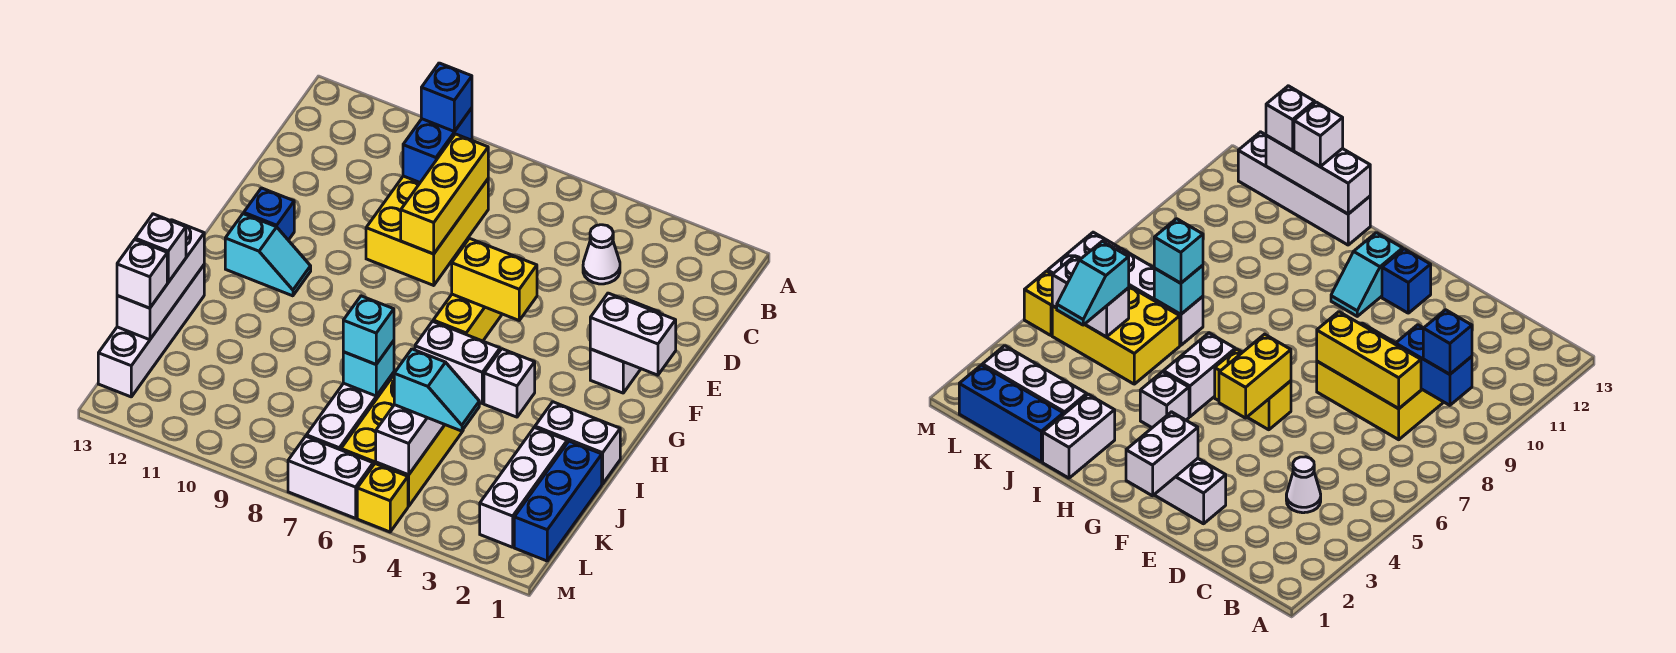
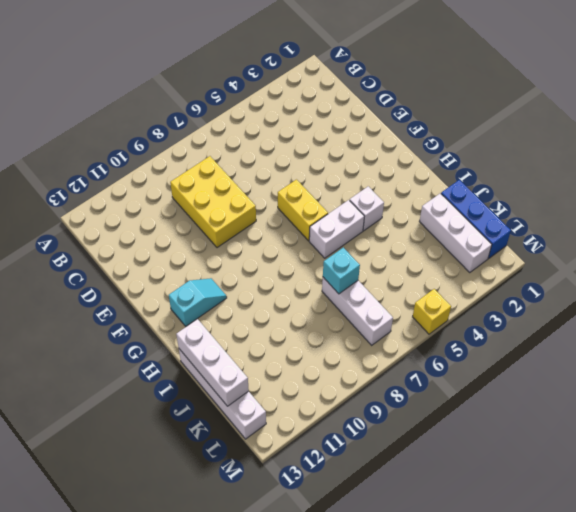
none -> white 1x1 cone [583,225,620,284]
none -> white 1x2 brick [590,299,659,393]
none -> blue 1x1 brick [244,188,294,240]

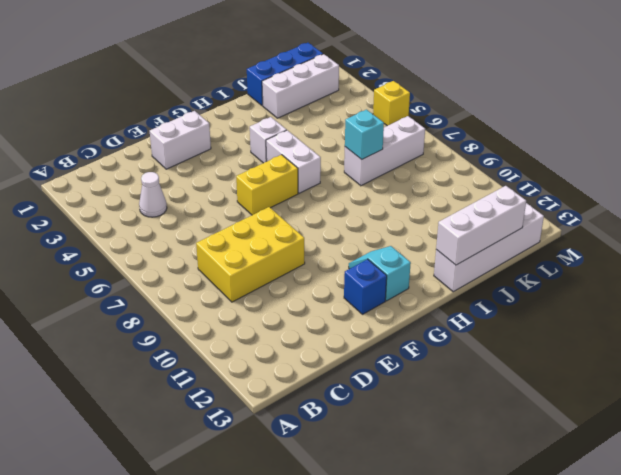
none -> white 1x2 brick [535,402,620,484]
none -> yellow 2x3 brick [341,375,463,506]
none -> white 1x2 brick [288,436,373,518]

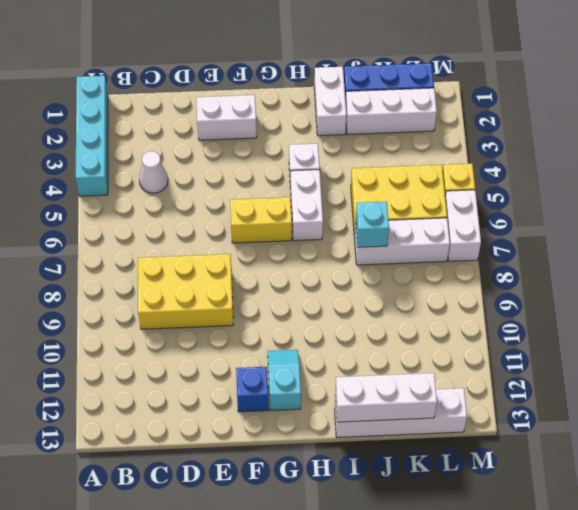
cyan 1x4 brick [76,76,108,196] -> none
none -> blue 1x2 brick [403,108,472,182]
none -> yellow 1x3 brick [401,134,488,254]
none -> white 1x2 brick [590,293,676,375]

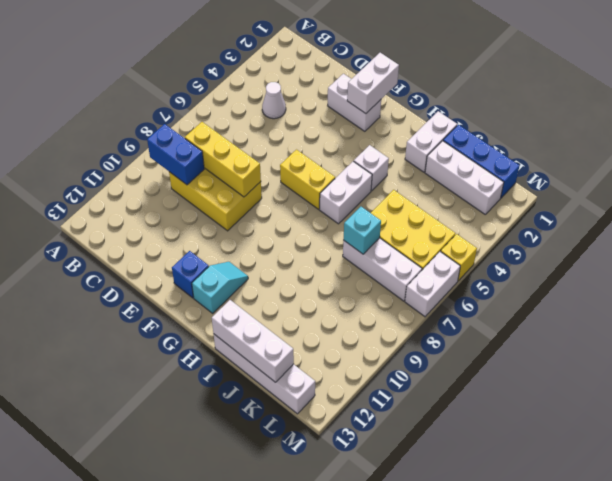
none -> yellow 1x2 brick [452,238,537,320]
none -> white 1x2 brick [376,405,445,475]
none -> blue 1x1 brick [421,63,472,131]

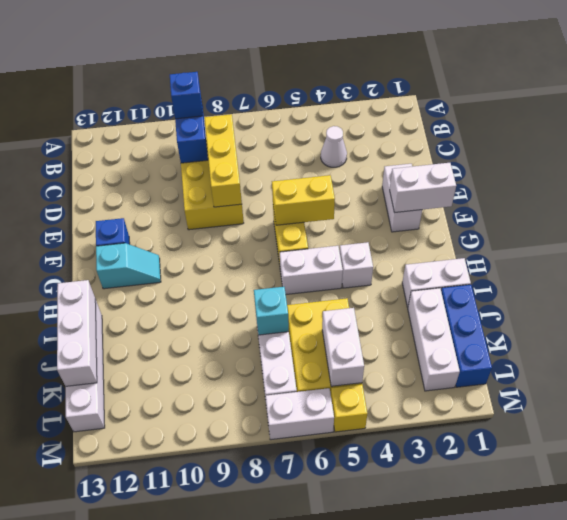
none -> cyan 1x1 brick [343,296,394,364]
none -> white 1x1 brick [135,214,186,282]
none -> cyan 1x2 slope [394,349,479,431]

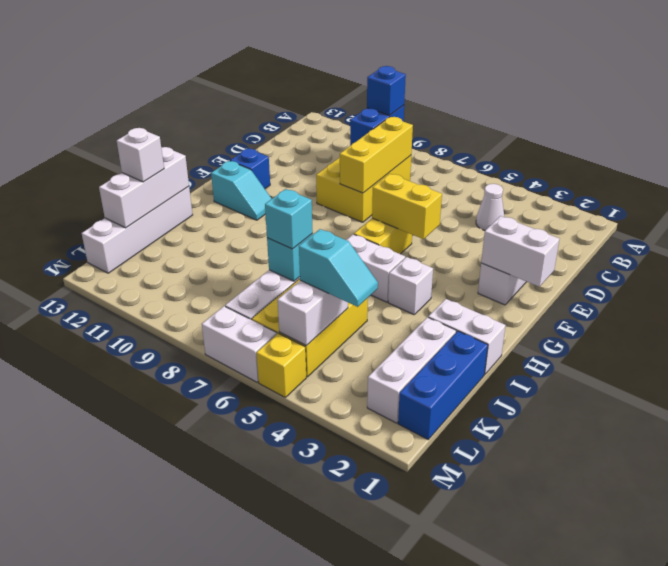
none -> white 1x1 brick [117,240,167,308]

